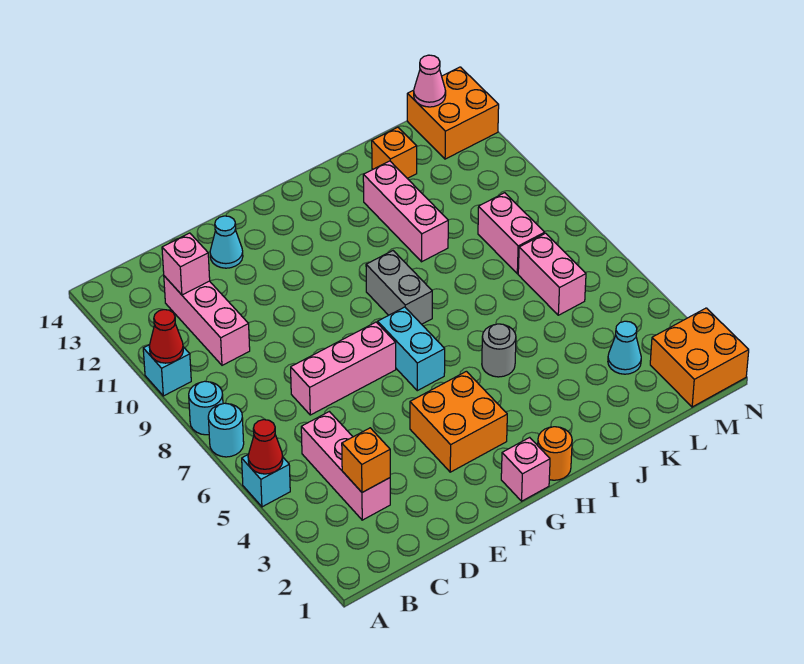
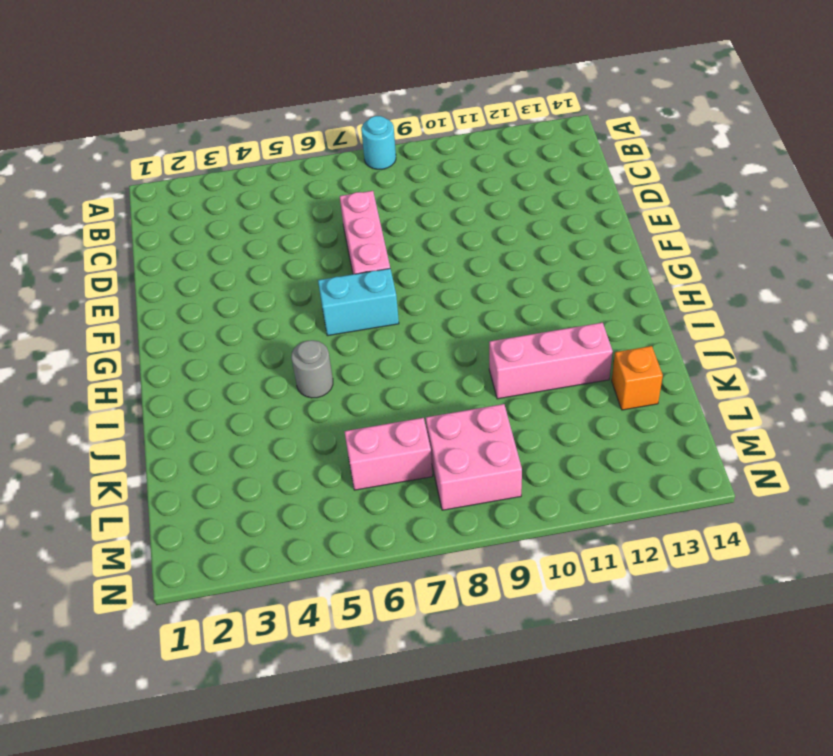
pink 2x2 brick [426,404,522,510] -> pink 1x2 brick [478,193,545,274]
none -> cyan 1x1 brick [242,455,290,507]
none -> cyan 1x1 round brick [208,403,244,457]
none -> cyan 1x1 brick [143,345,191,396]

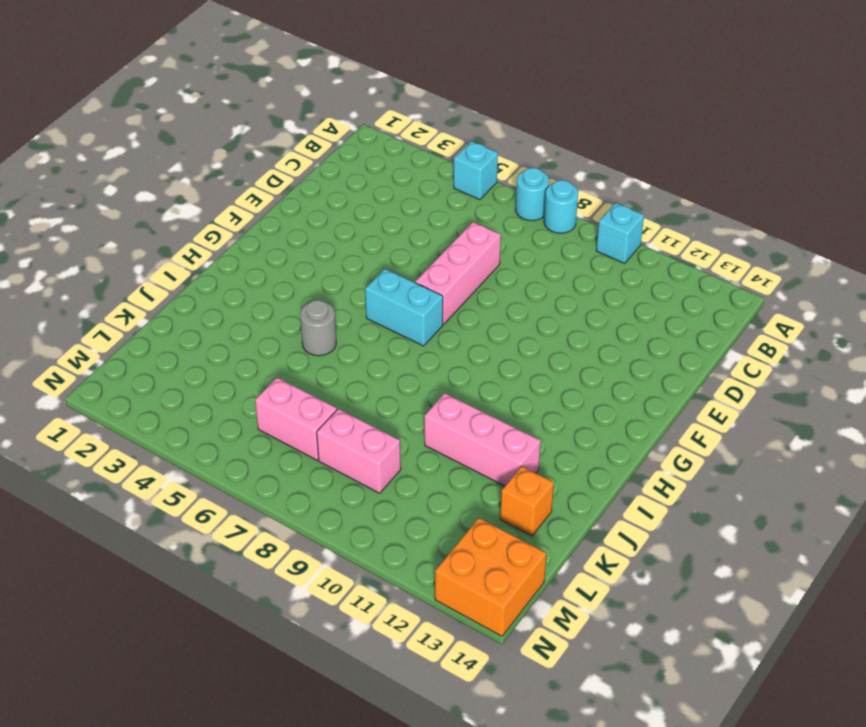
none -> pink 1x3 brick [301,412,390,520]
none -> pink 1x3 brick [164,276,250,365]
none -> cyan 1x1 cone [210,216,243,268]

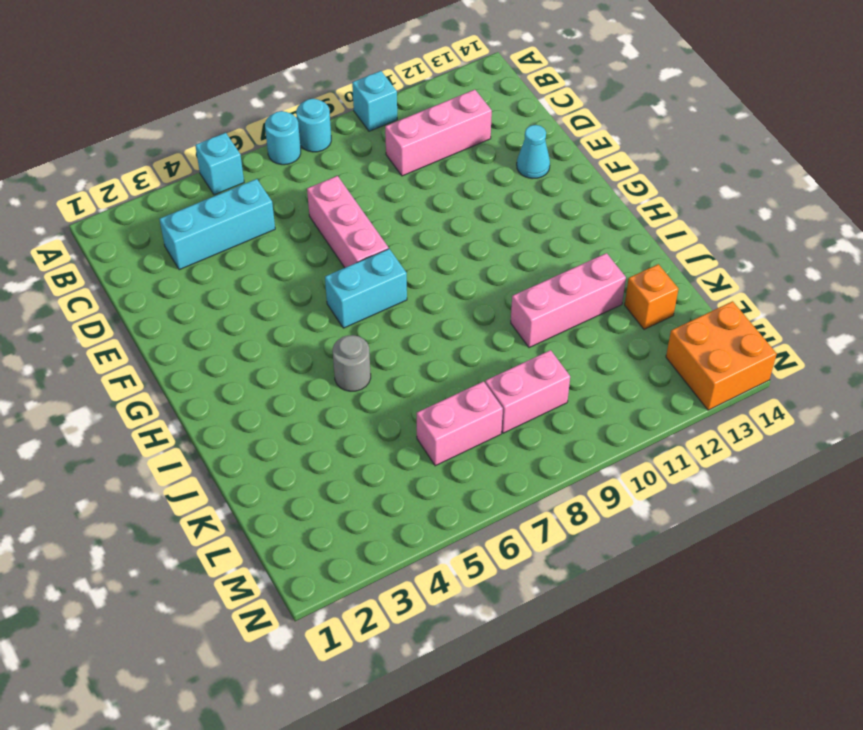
cyan 1x3 brick [160,179,275,270] -> pink 1x3 brick [301,412,390,520]
none -> orange 2x2 brick [410,371,507,472]
none -> pink 1x1 brick [501,437,550,501]
none -> orange 1x1 round brick [538,427,572,480]

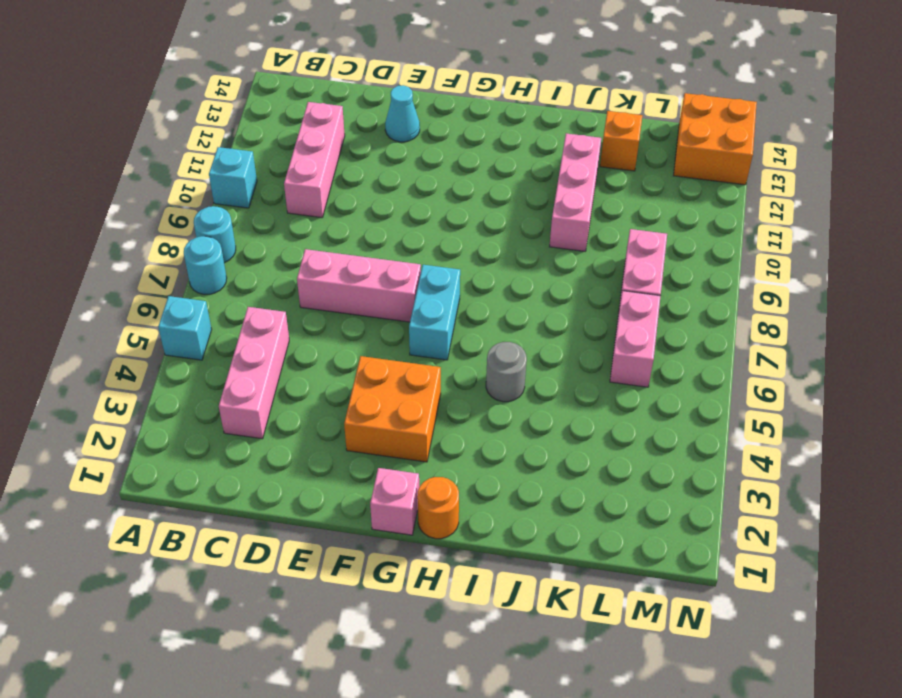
none -> grey 1x2 brick [366,251,432,324]
none -> cyan 1x1 cone [608,321,641,374]
none -> orange 2x2 brick [650,308,749,407]

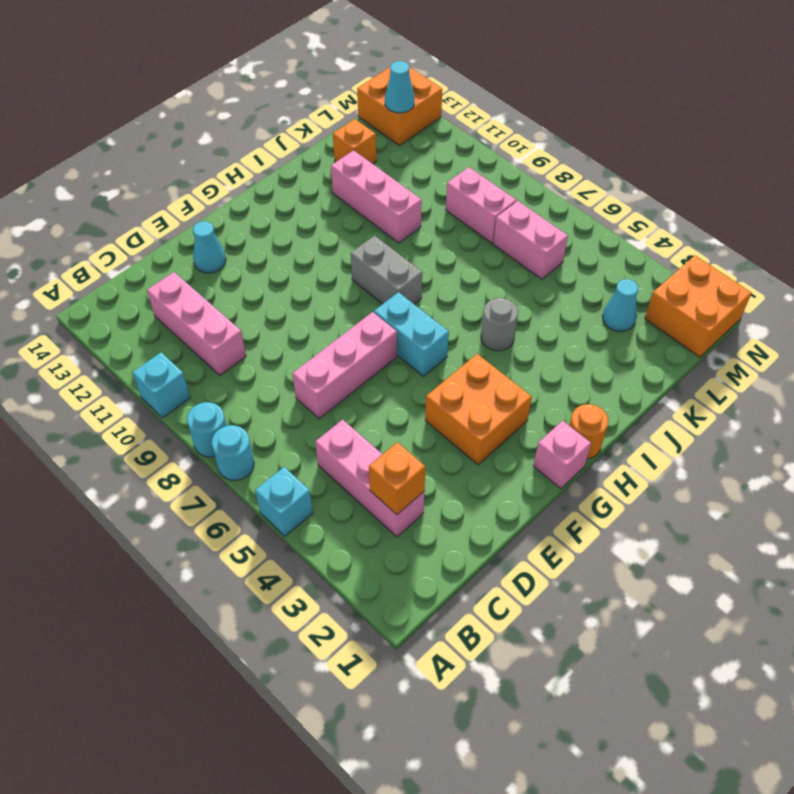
cyan 1x1 cone [385,61,414,113] -> none
none -> red 1x1 cone [248,420,283,474]
none -> red 1x1 cone [149,310,183,363]
none -> pink 1x1 brick [162,233,210,295]

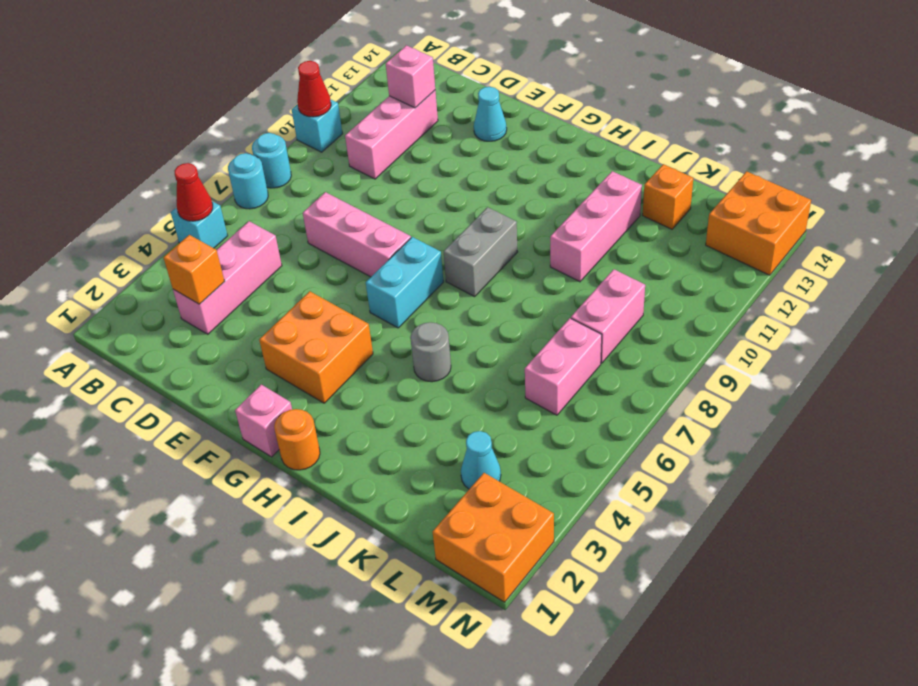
none -> pink 1x1 cone [414,55,446,107]

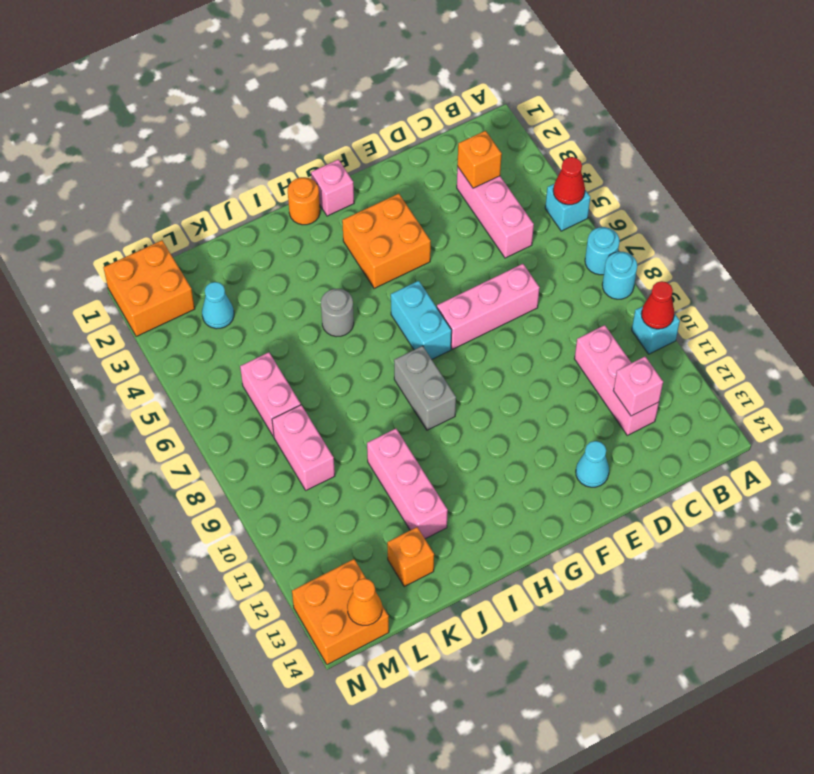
orange 1x1 cone [347,578,382,625] -> pink 1x1 cone [414,55,446,107]

